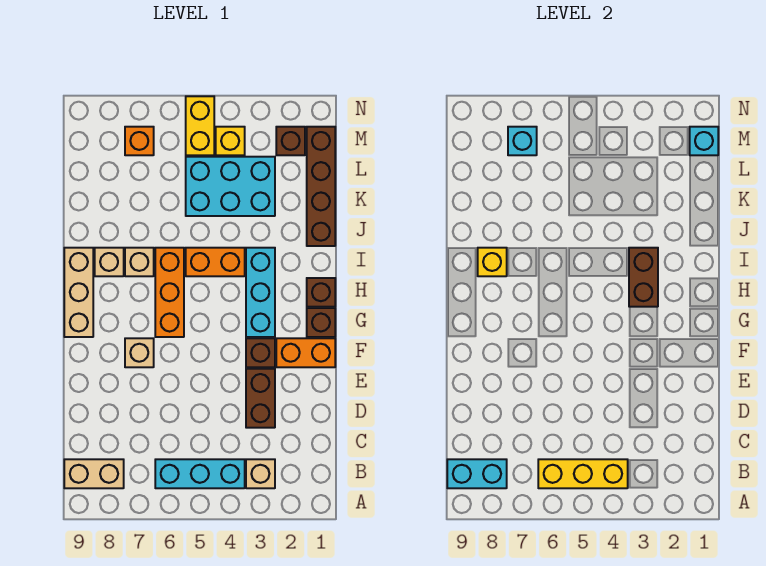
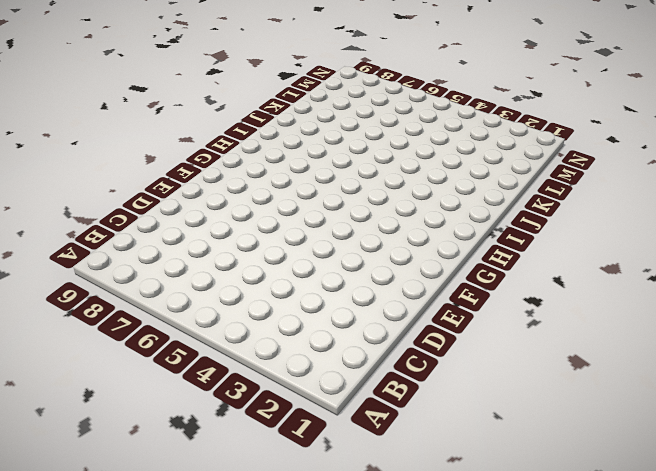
none -> tan 1x1 brick [246,459,275,488]
none -> cyan 1x3 brick [155,459,245,488]
none -> tan 1x2 brick [64,459,124,488]

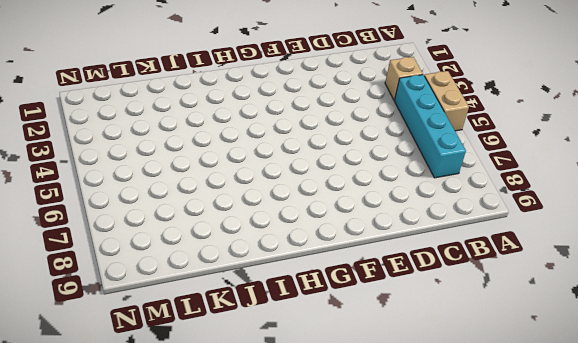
tan 1x2 brick [424,71,469,131] -> tan 1x2 brick moved to [64,459,124,488]
cyan 1x4 brick [394,75,466,178] -> cyan 1x3 brick [155,459,245,488]
none -> brown 1x2 brick [246,369,275,428]
none -> orange 1x2 brick [276,338,335,367]
none -> brown 1x1 brick [246,338,275,367]

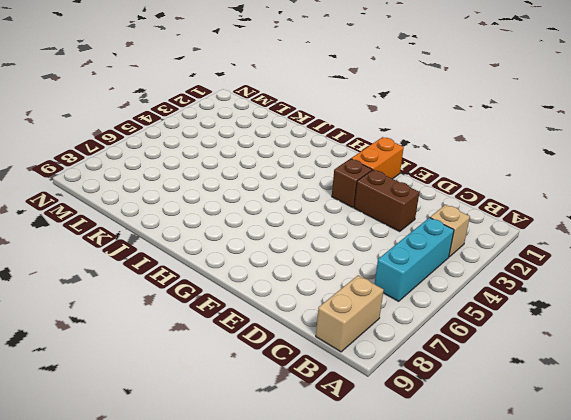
none -> tan 1x1 brick [125,338,154,367]
none -> brown 1x1 brick [307,308,335,337]
none -> cyan 1x3 brick [246,248,275,337]

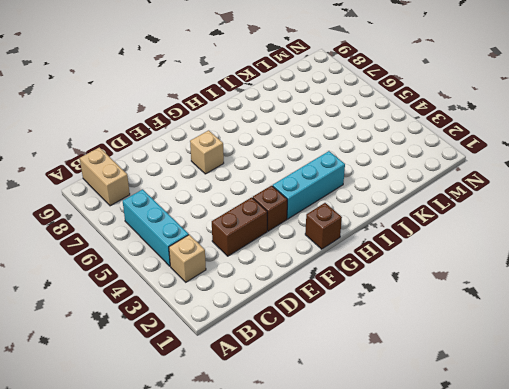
none -> orange 1x2 brick [276,338,335,367]
none -> orange 1x3 brick [155,248,184,337]
none -> tan 1x3 brick [64,248,93,337]

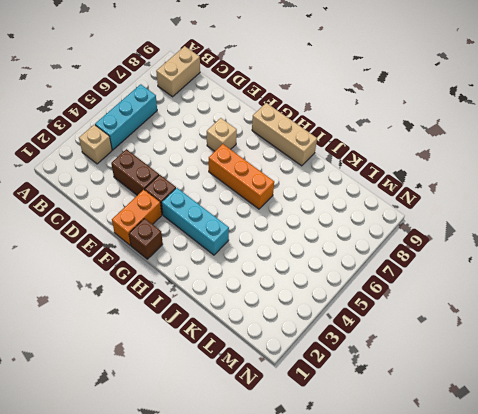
none -> brown 1x1 brick [307,278,335,307]
none -> orange 1x2 brick [186,248,245,276]
none -> tan 1x1 brick [125,248,154,276]

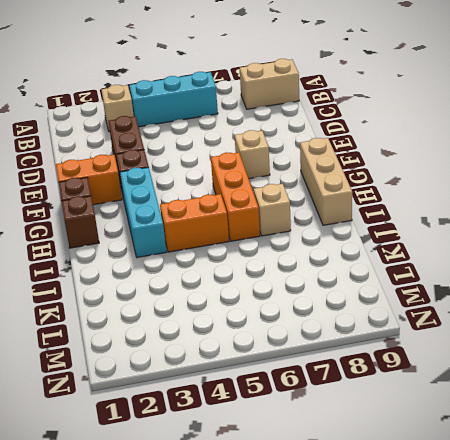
none -> tan 1x1 brick [95,248,124,276]
none -> brown 1x4 brick [307,127,335,246]
none -> cyan 2x3 brick [186,157,275,216]

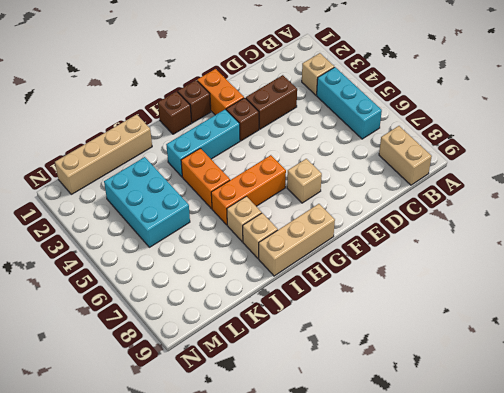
tan 1x4 brick [55,114,152,194] -> brown 1x4 brick [307,127,335,246]
none -> brown 1x1 brick [276,127,305,155]
none -> yellow 1x1 brick [216,127,245,155]
none -> yellow 1x2 brick [186,96,214,155]

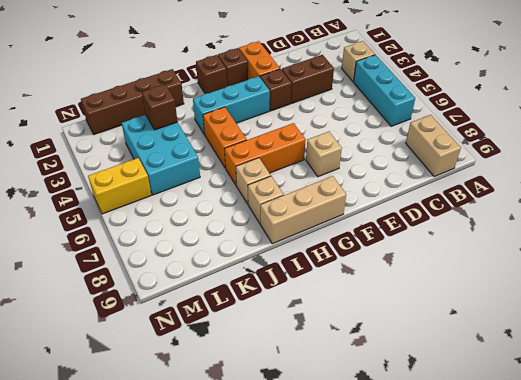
brown 1x1 brick [142,84,178,130] -> brown 1x1 brick moved to [276,127,305,155]
none -> yellow 1x1 brick [216,127,245,155]
none -> orange 1x1 brick [125,127,154,155]
none -> yellow 1x3 brick [538,459,628,488]

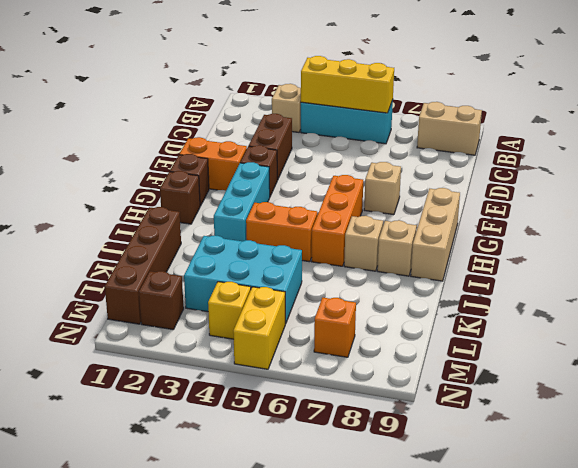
none -> cyan 1x2 brick [447,459,507,488]
none -> brown 1x2 brick [629,248,658,307]
none -> yellow 1x1 brick [478,248,507,276]

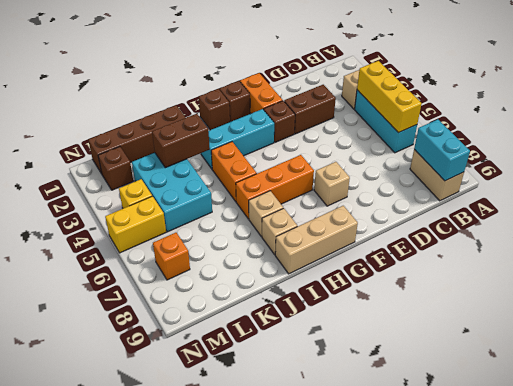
brown 1x2 brick [152,114,210,168] -> brown 1x2 brick moved to [629,248,658,307]
none -> yellow 1x1 brick [478,248,507,276]
none -> cyan 1x1 brick [690,127,718,155]
none -> cyan 1x1 brick [508,127,537,155]

